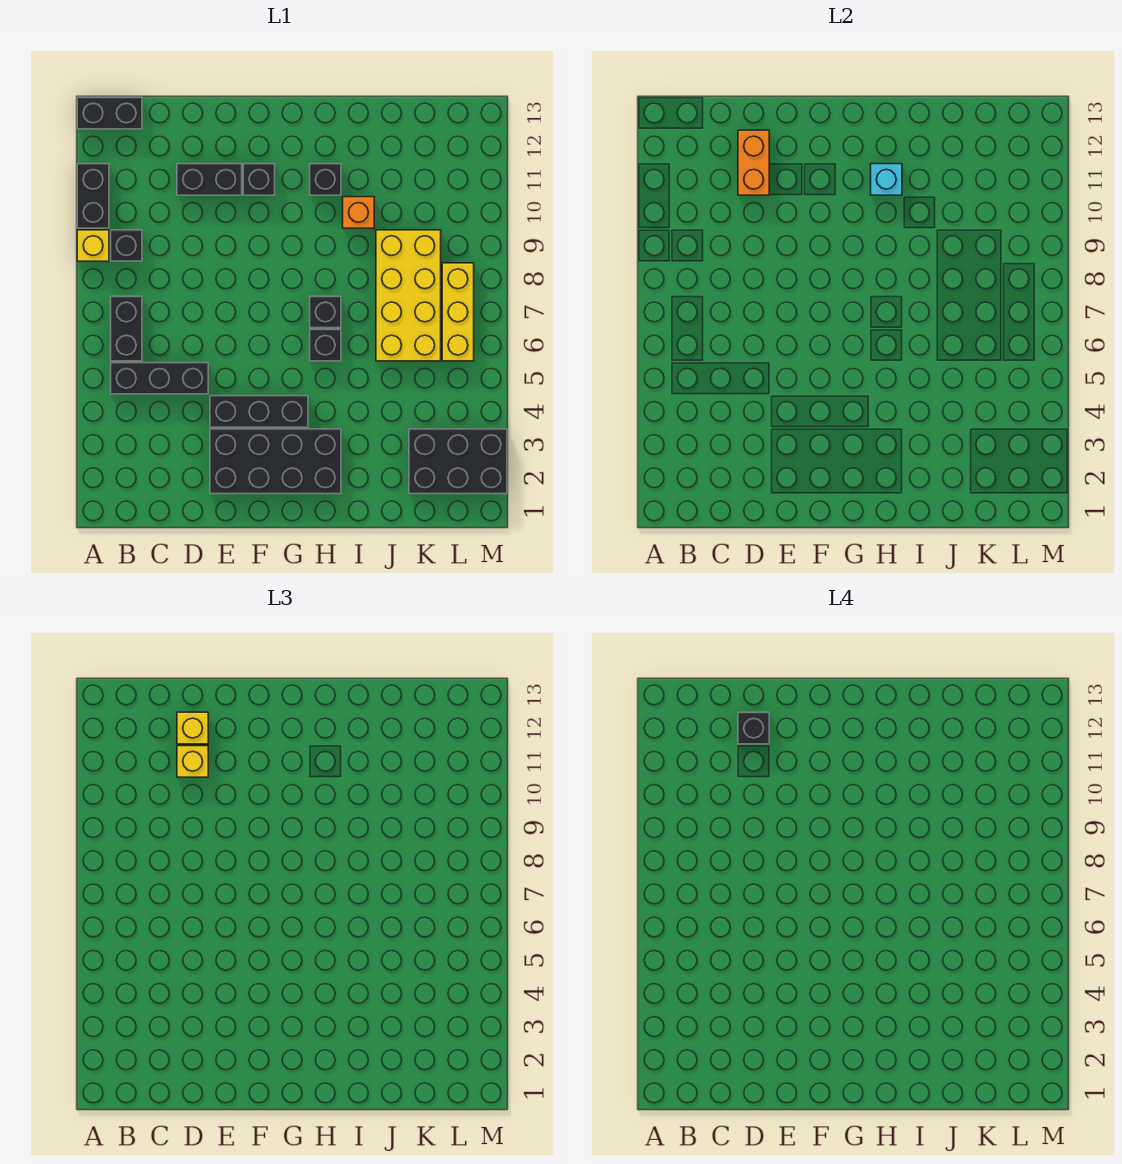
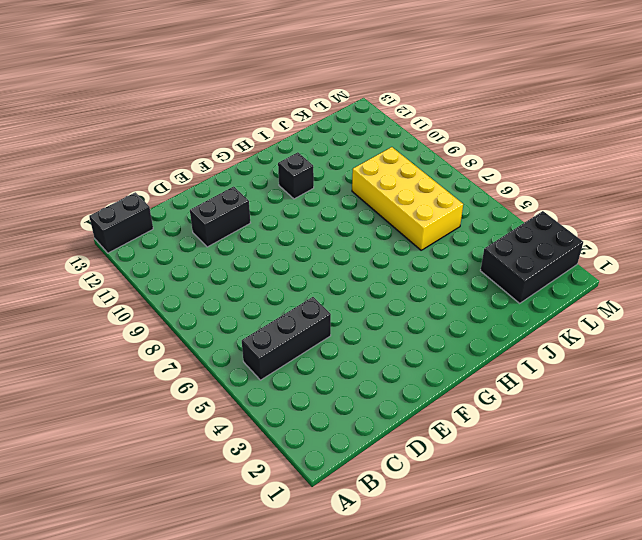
none -> yellow 1x1 brick [77,230,109,261]
none -> black 1x2 brick [77,164,109,228]
none -> black 1x2 brick [111,296,142,361]

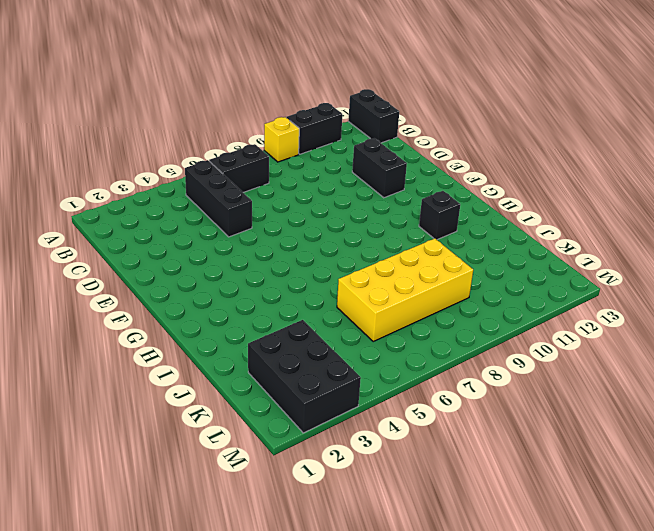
none -> black 1x1 brick [111,230,142,261]
none -> black 2x4 brick [210,429,341,494]
none -> black 1x3 brick [210,396,308,427]

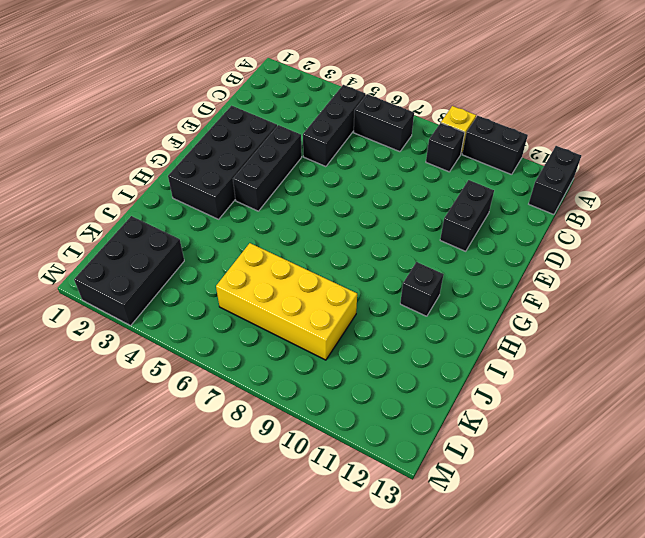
none -> black 1x1 brick [243,164,275,195]
none -> black 1x1 brick [310,329,341,361]
none -> black 1x1 brick [310,296,341,328]

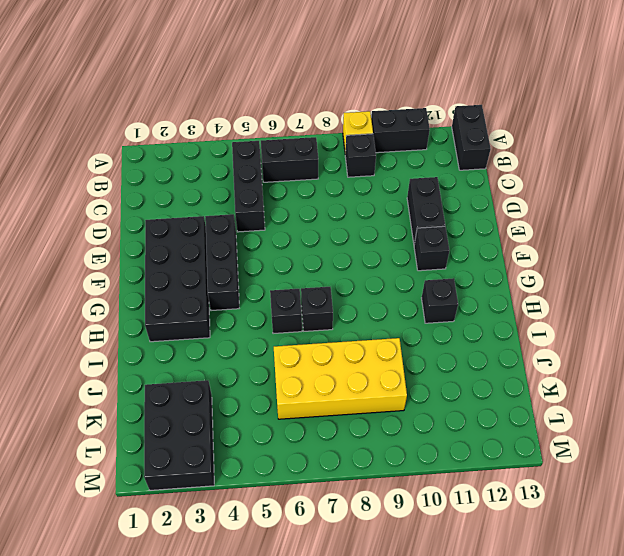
none -> orange 1x1 brick [343,197,374,228]
none -> yellow 1x3 brick [442,263,474,361]
none -> orange 1x2 brick [738,130,769,195]

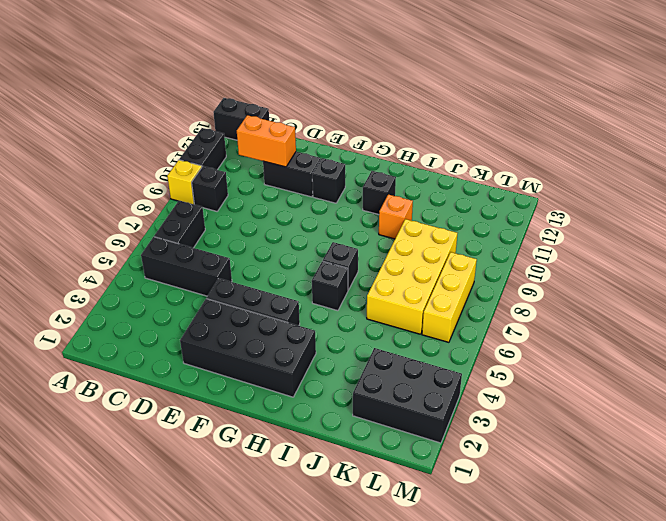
orange 1x2 brick [237,115,296,167] -> orange 1x2 brick turned to [738,130,769,195]
none -> cyan 1x1 brick [871,164,902,195]
none -> yellow 1x1 brick [177,746,208,777]
none -> yellow 1x1 brick [177,712,208,744]

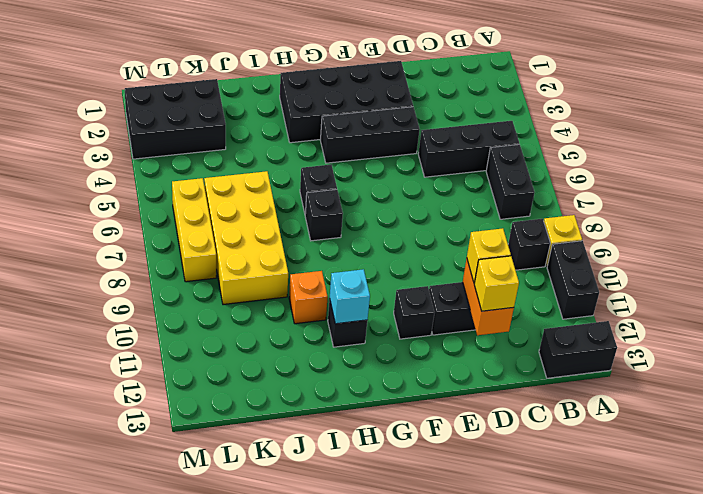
none -> black 1x1 brick [738,712,769,744]

